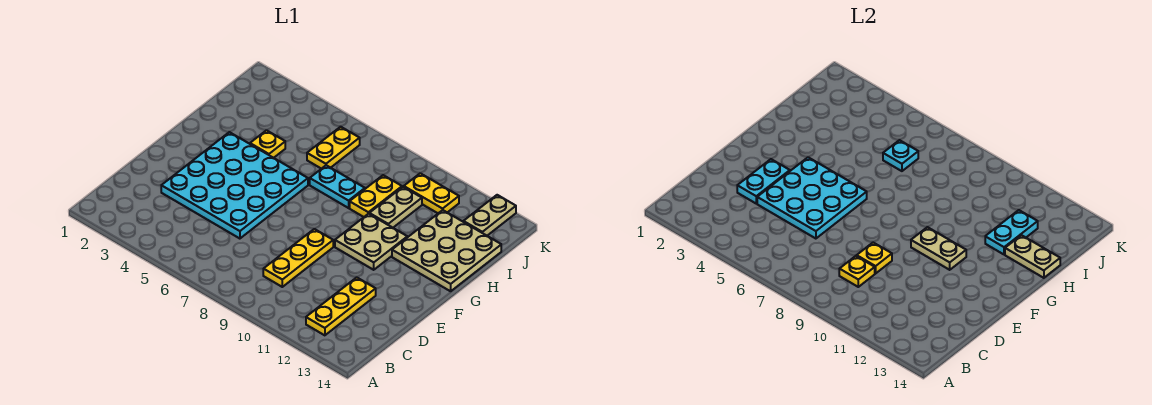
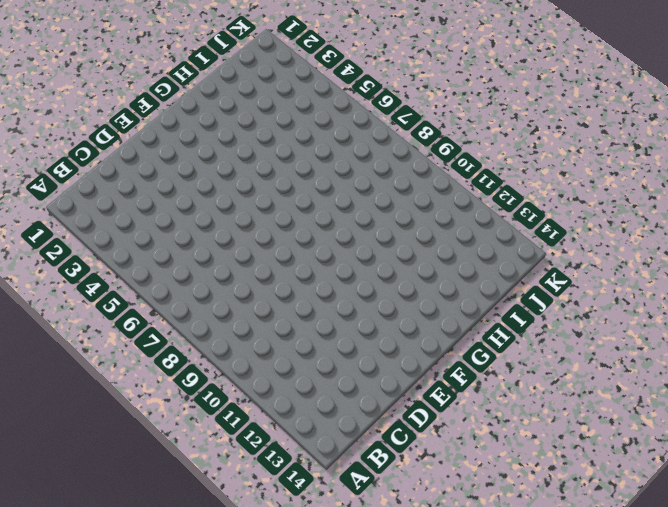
none -> yellow 1x3 plate [306,277,376,335]
none -> yellow 1x3 plate [263,229,333,287]
none -> cyan 4x4 plate [161,132,308,239]

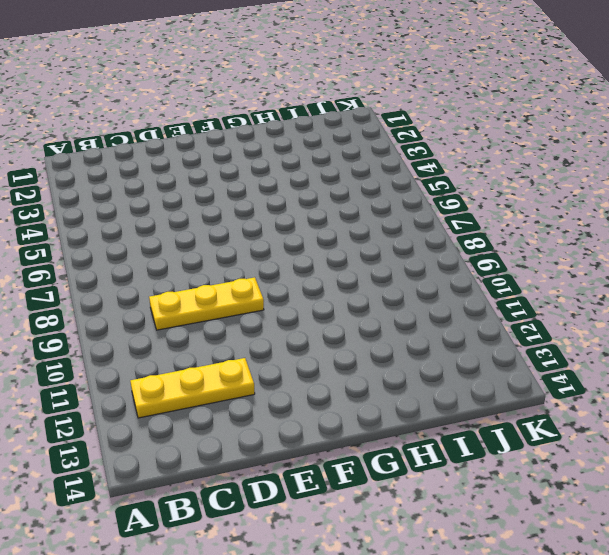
none -> cyan 4x4 plate [161,132,308,239]
none -> tan 2x2 plate [335,214,407,270]
none -> tan 3x3 plate [392,210,501,291]

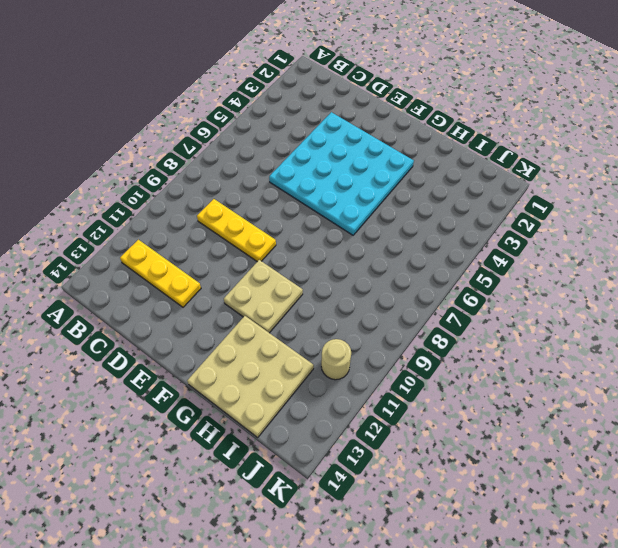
tan 1x1 round brick [321,339,351,380] -> yellow 1x2 plate [404,173,459,213]
none -> yellow 1x1 plate [250,130,285,158]
none -> cyan 1x2 plate [310,165,365,208]
none -> yellow 1x2 plate [350,175,402,217]

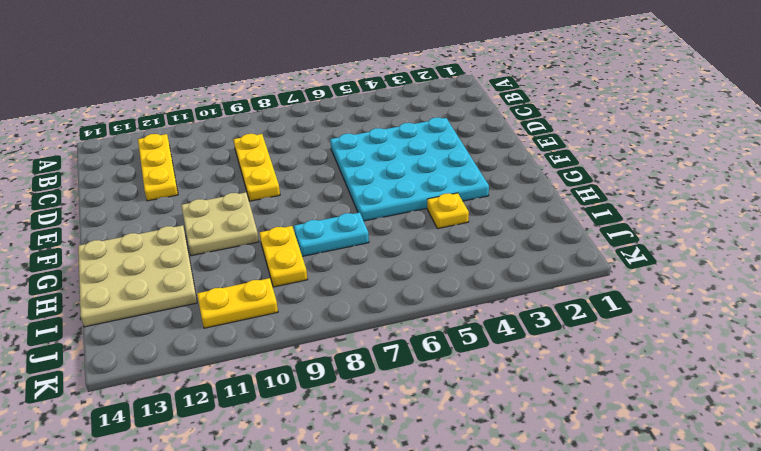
none -> tan 1x2 plate [369,187,422,228]
none -> yellow 1x2 plate [307,127,360,169]
none -> tan 1x2 plate [463,195,516,236]

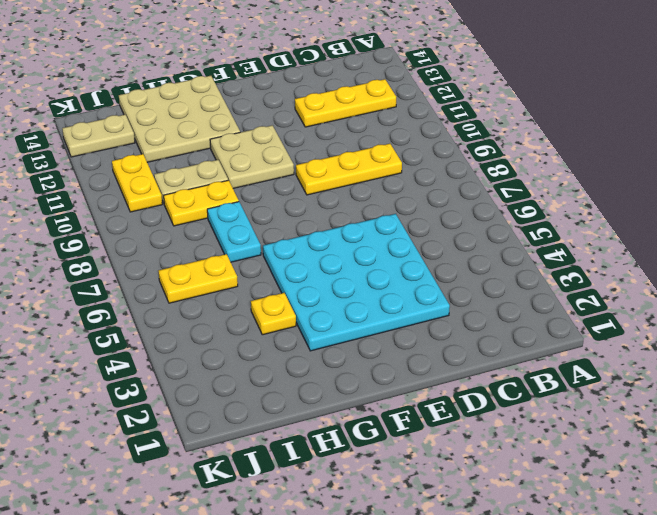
none -> yellow 1x1 plate [839,256,875,287]
none -> cyan 1x2 plate [737,159,790,203]
none -> cyan 3x3 plate [757,157,867,239]

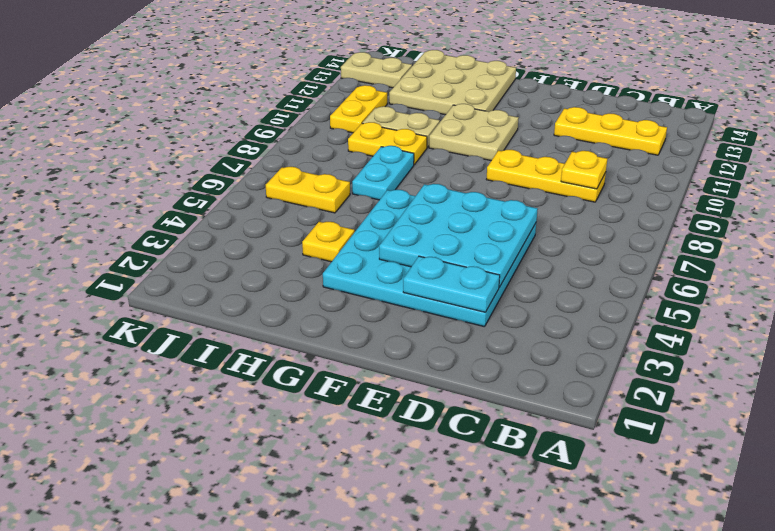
none -> yellow 1x1 plate [857,243,892,273]
none -> tan 1x2 plate [911,227,966,270]
none -> cyan 1x2 plate [985,210,1038,255]

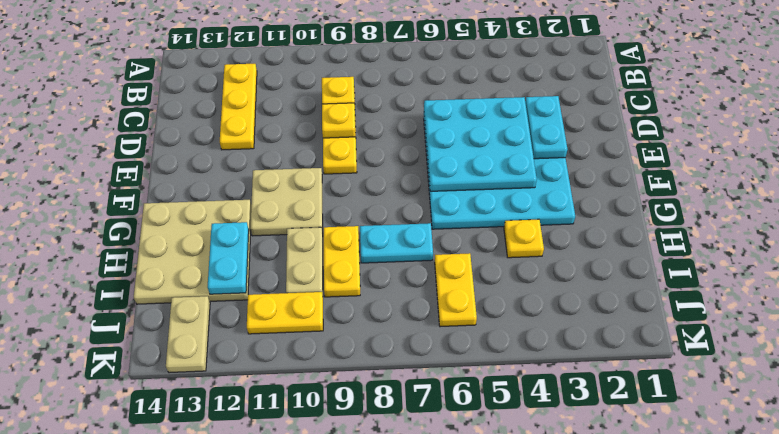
none -> tan 1x2 plate [911,227,966,270]
none -> tan 1x2 plate [1005,235,1060,278]
none -> cyan 1x1 plate [883,140,918,171]

